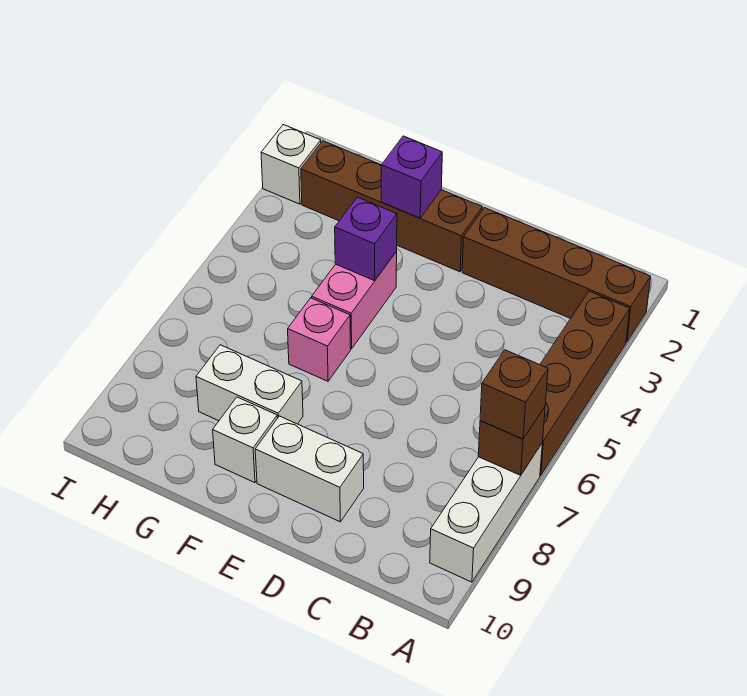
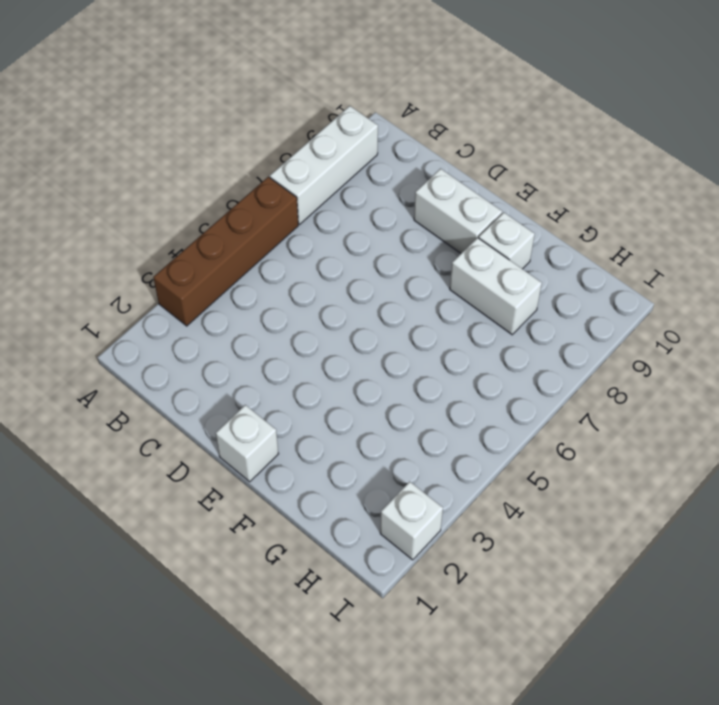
white 1x1 brick [216,405,278,482] -> none
none -> brown 1x4 brick [462,208,651,342]
none -> brown 1x4 brick [301,141,482,272]
none -> pink 1x2 brick [312,251,397,349]

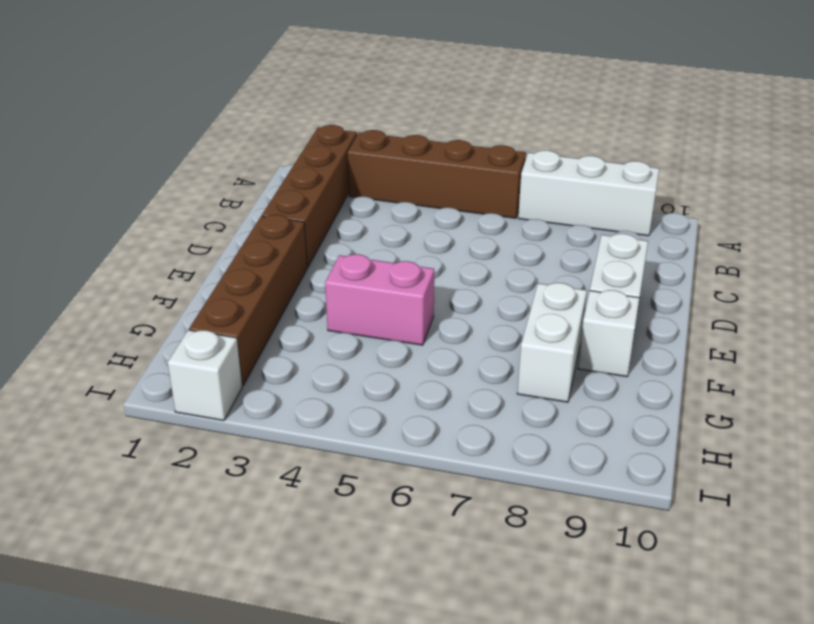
none -> pink 1x1 brick [288,298,351,381]
none -> brown 1x1 brick [478,407,545,475]
none -> purple 1x1 brick [381,136,442,218]

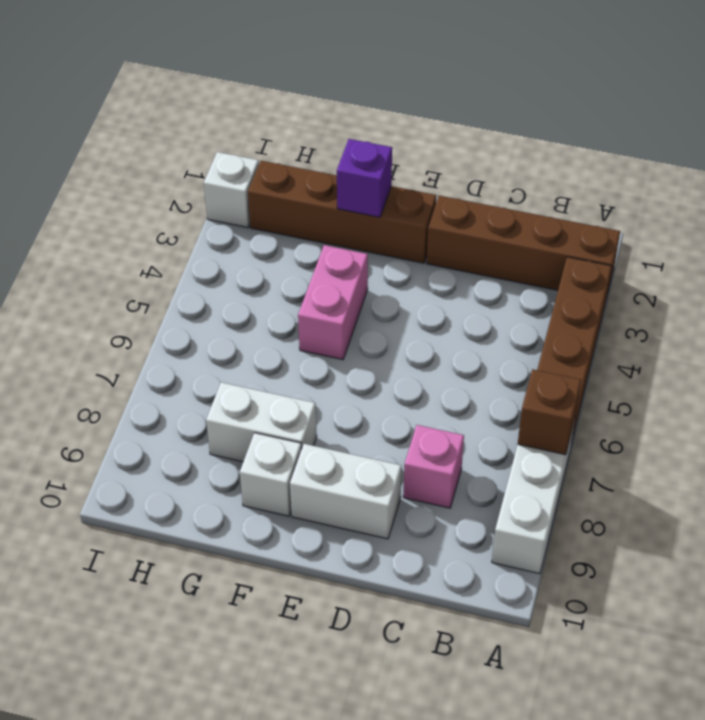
pink 1x1 brick [403,425,464,508] -> pink 1x1 brick moved to [288,298,351,381]
none -> purple 1x1 brick [335,197,397,281]
none -> brown 1x1 brick [480,350,548,439]

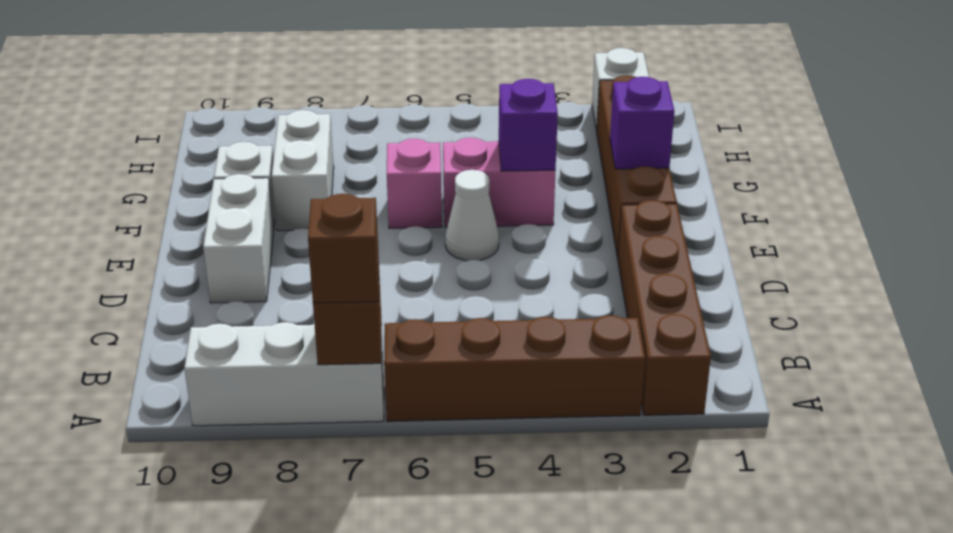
white 1x1 cone [445,170,499,261] -> none

